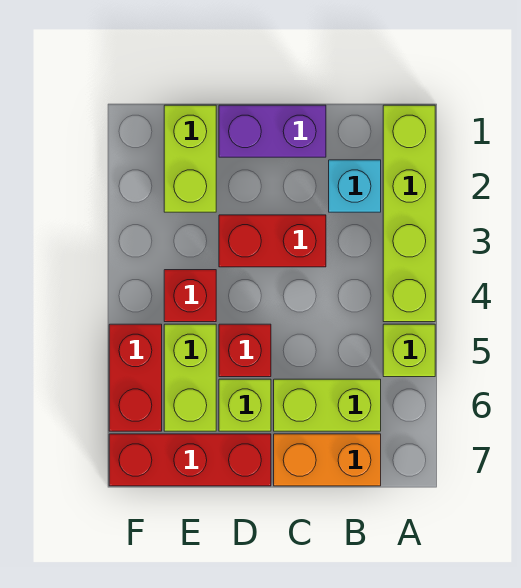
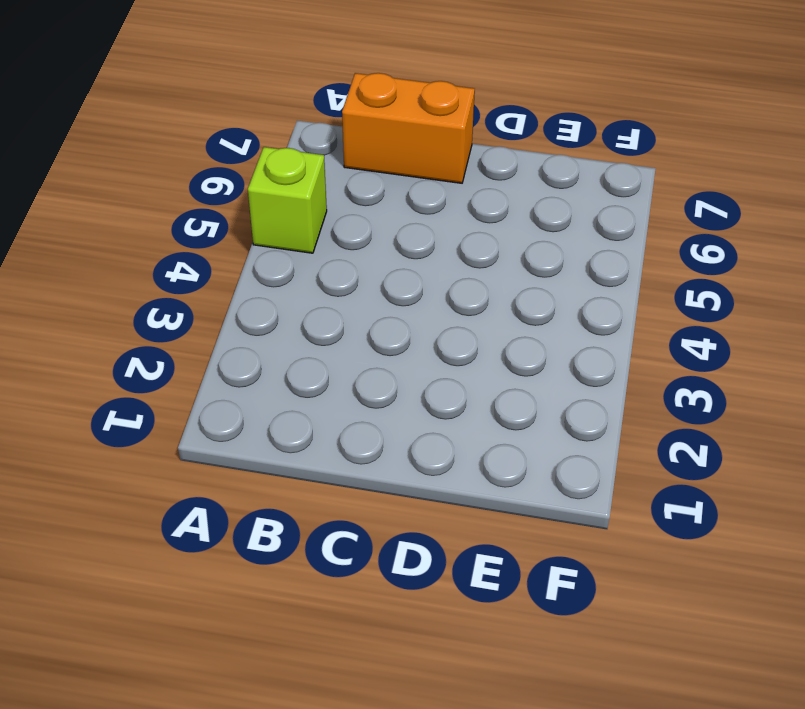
none -> lime 1x4 brick [383,105,435,322]
none -> cyan 1x1 brick [329,160,381,212]
none -> lime 1x2 brick [274,379,381,431]

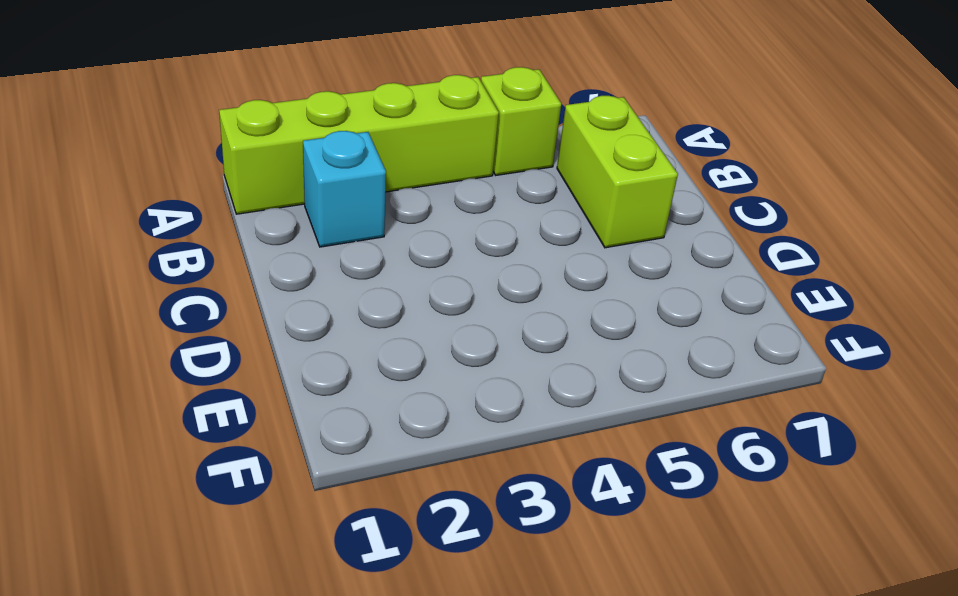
none -> orange 1x2 brick [274,434,381,486]
none -> purple 1x2 brick [219,105,326,157]
none -> red 1x2 brick [219,215,326,267]

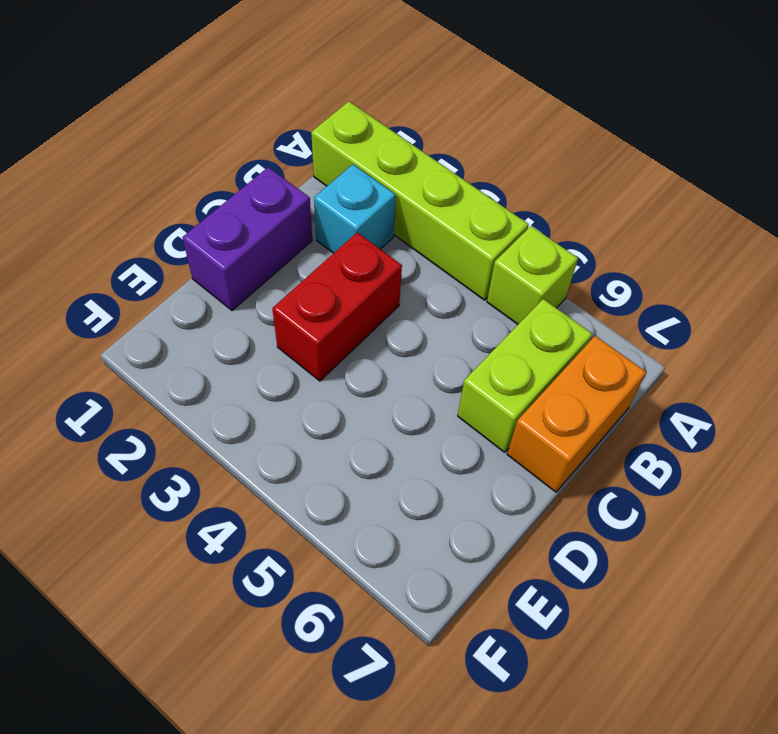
none -> red 1x1 brick [219,324,271,377]
none -> lime 1x1 brick [219,379,271,431]
none -> red 1x3 brick [109,434,271,486]

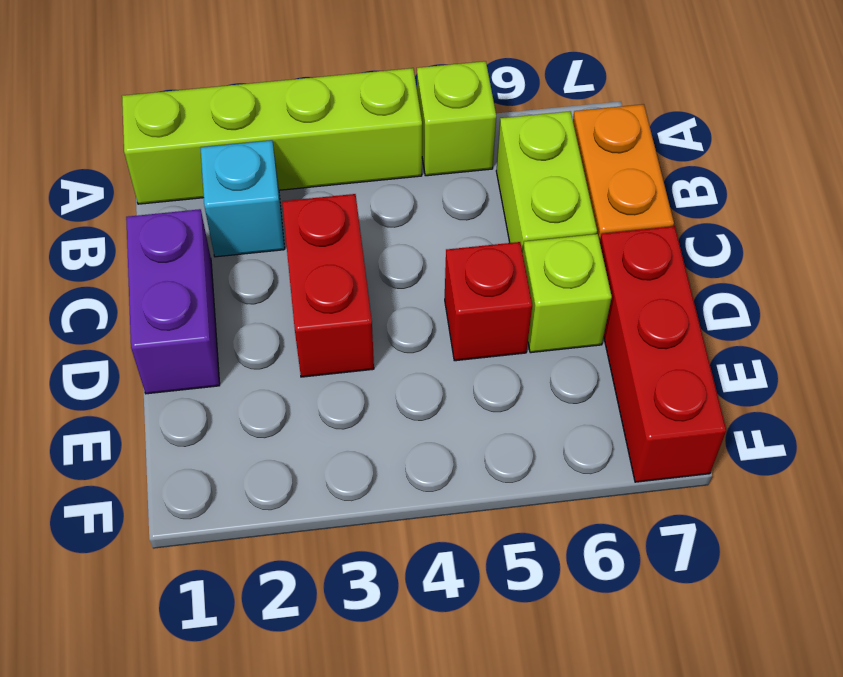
none -> lime 1x2 brick [164,105,216,212]
none -> red 1x1 brick [164,270,216,322]
none -> lime 1x2 brick [164,324,216,431]

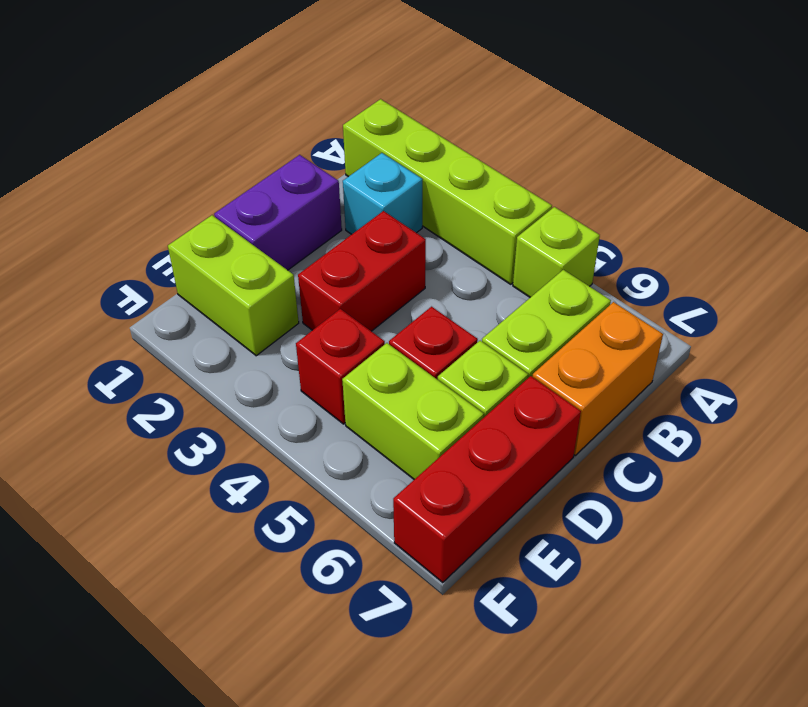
none -> red 1x2 brick [109,324,162,431]

